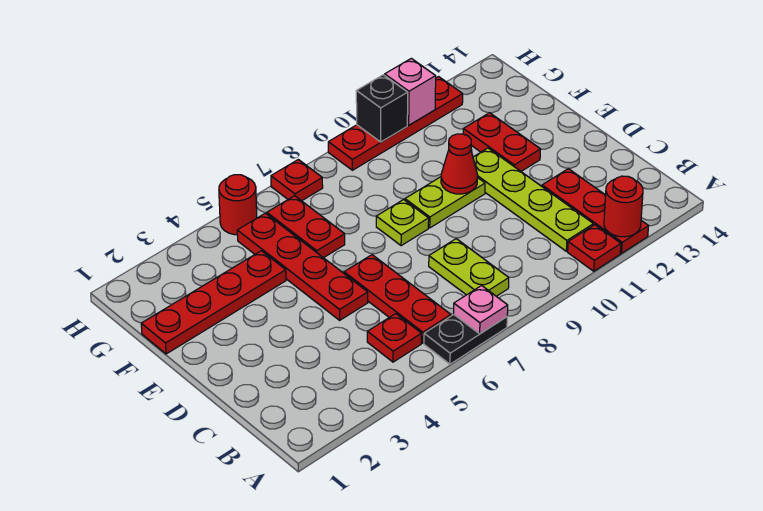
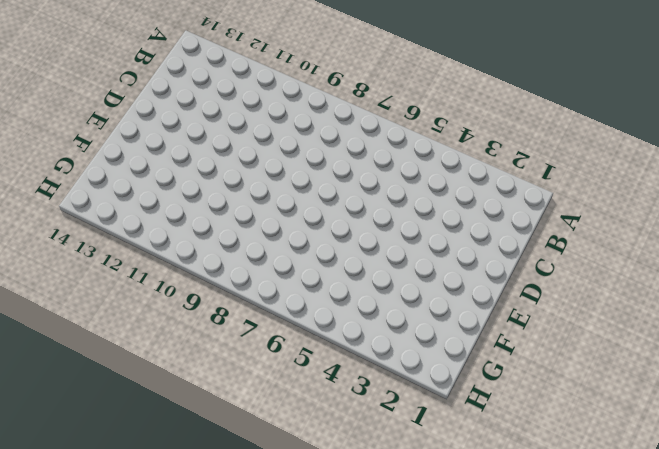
none -> black 1x2 plate [424,315,507,364]
none -> red 1x1 plate [568,225,621,271]
none -> red 1x3 plate [542,169,648,253]

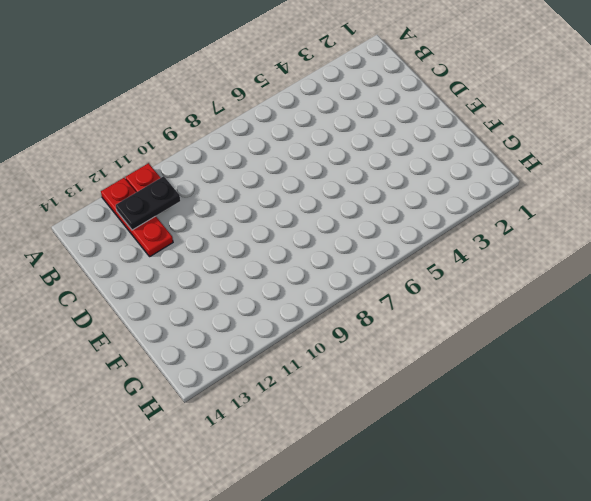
black 1x2 plate [116,176,180,230] -> black 1x2 plate moved to [424,315,507,364]
none -> red 1x1 plate [367,314,421,362]
none -> red 1x3 plate [344,255,451,343]
none -> lime 1x2 plate [429,239,509,296]

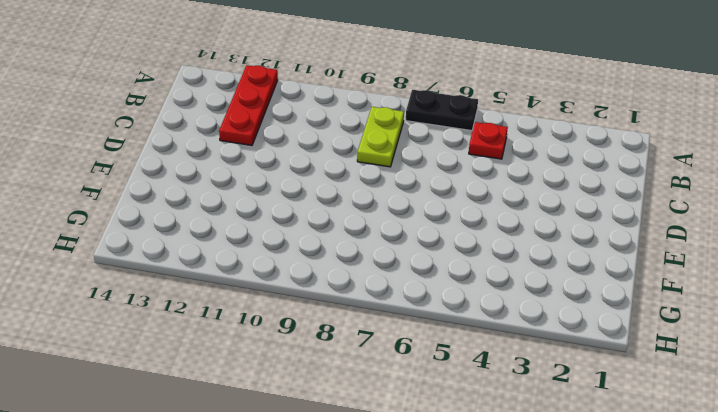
none -> red 1x1 plate [568,225,621,271]
none -> red 1x3 plate [344,255,451,343]
none -> lime 1x4 plate [473,148,593,251]

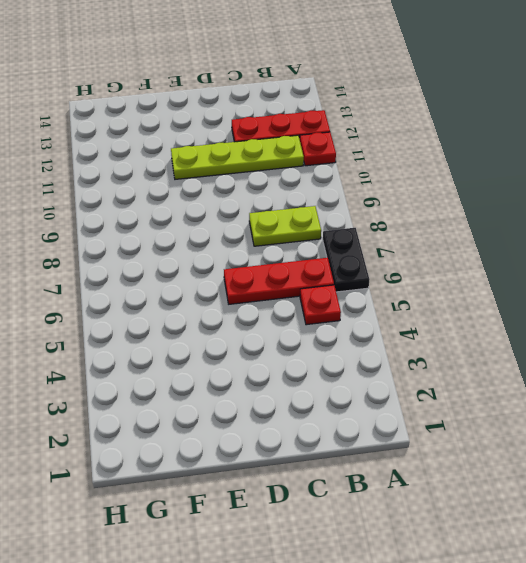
none -> red 1x4 plate [237,213,368,320]
none -> lime 1x1 plate [376,200,429,246]
none -> lime 1x2 plate [405,177,485,228]

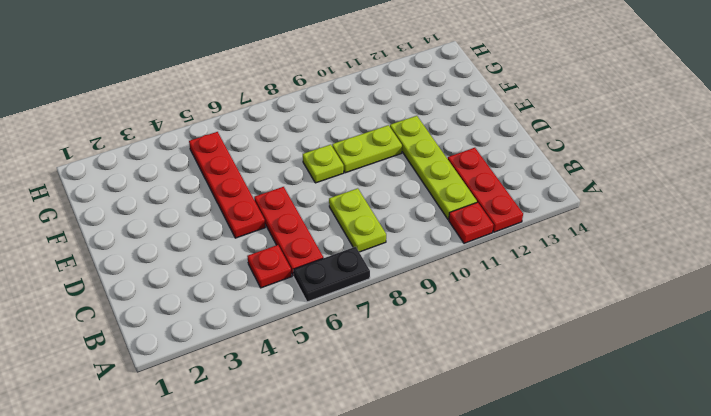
none -> red 1x2 plate [463,113,541,171]
none -> red 1x4 plate [141,251,286,354]
none -> red 1x2 plate [267,196,345,258]

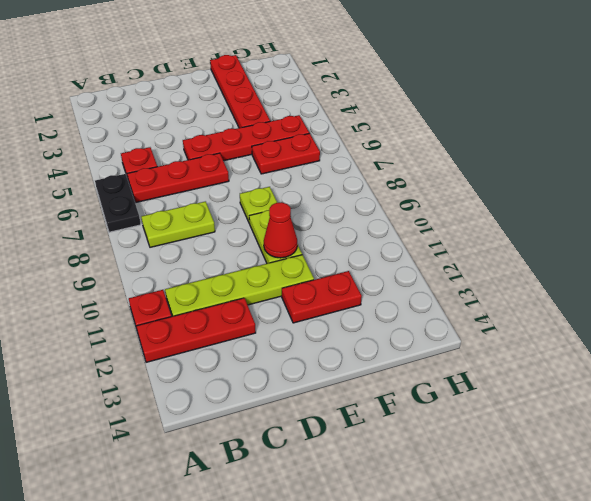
none -> red 1x1 round brick [219,175,257,235]
none -> red 1x1 plate [271,159,323,201]
none -> red 1x4 plate [328,77,463,170]

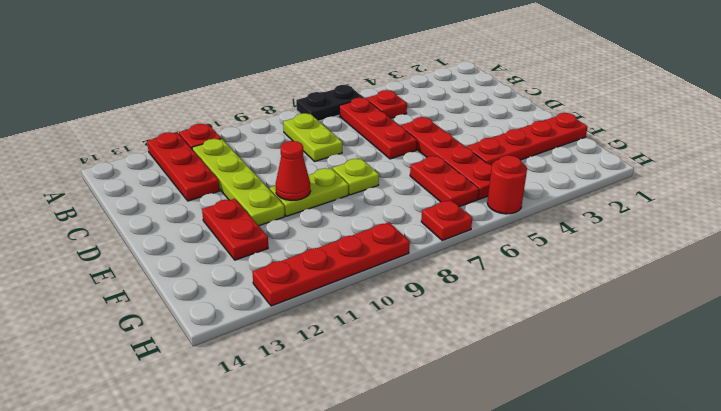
none -> pink 1x1 plate [454,286,508,334]
none -> red 1x1 round brick [604,176,643,237]
none -> black 1x1 brick [356,75,408,142]

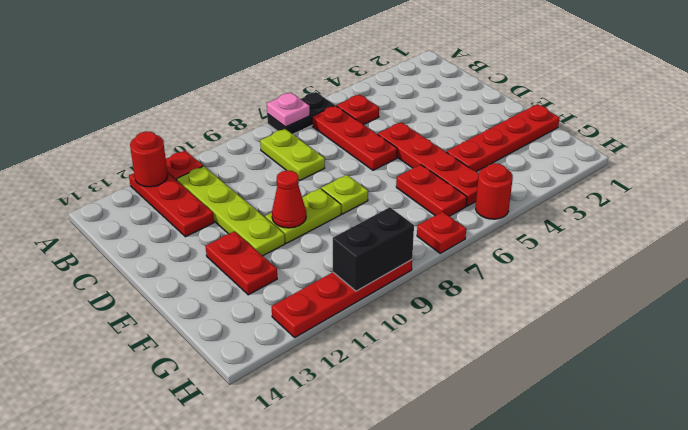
black 1x2 brick [333,207,414,291] -> black 1x1 brick [356,75,408,142]
none -> pink 1x1 brick [385,58,436,125]

